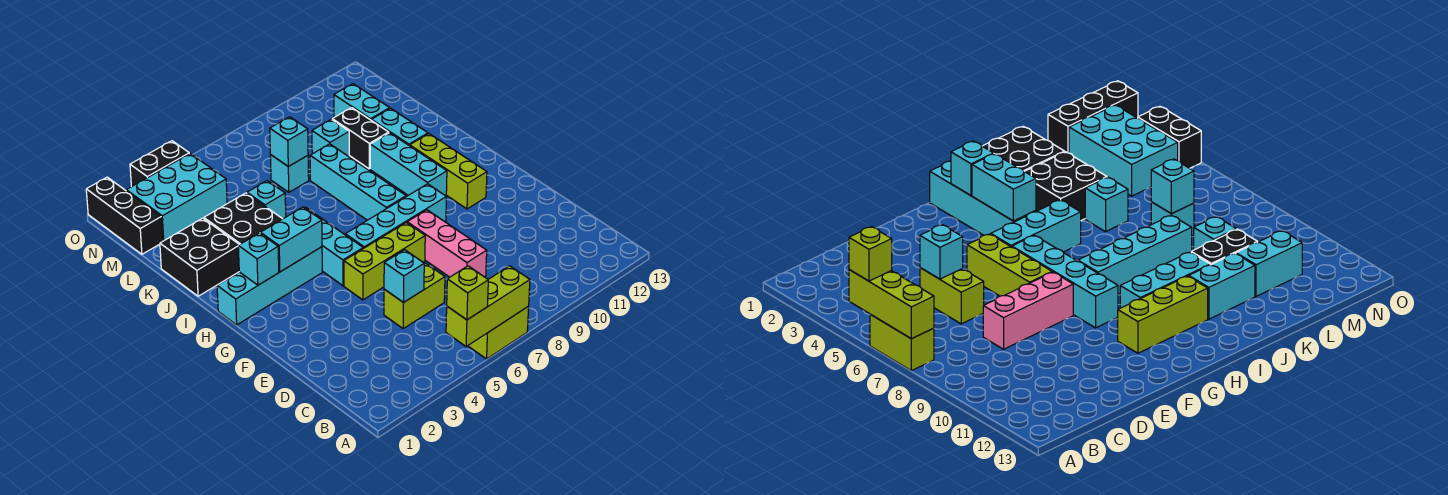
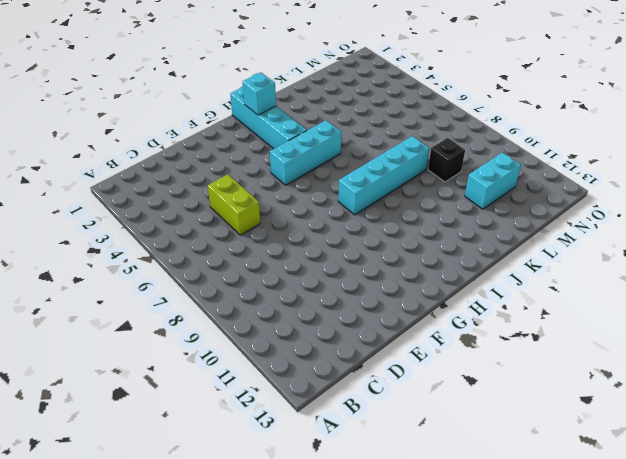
black 1x1 brick [428,138,465,182] -> cyan 1x1 brick [312,119,349,157]
none -> lime 1x2 brick [468,306,529,359]
none -> pink 1x3 brick [407,210,487,277]
none -> lime 1x3 brick [344,223,425,300]

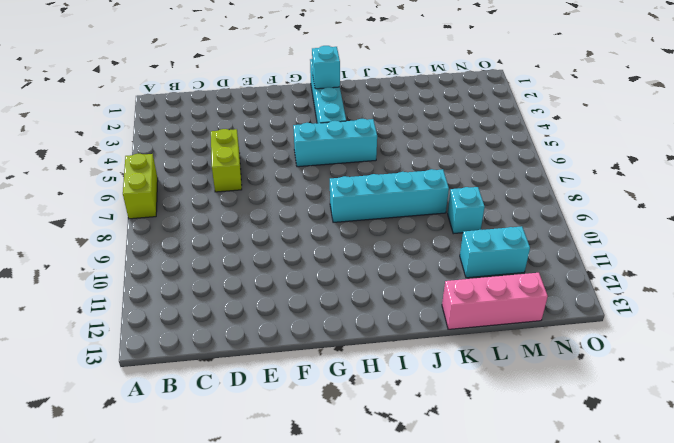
pink 1x3 brick [442,273,548,329] -> pink 1x3 brick moved to [407,210,487,277]
none -> lime 1x3 brick [344,223,425,300]
none -> cyan 1x4 brick [345,184,446,248]
none -> lime 1x3 brick [410,134,487,209]

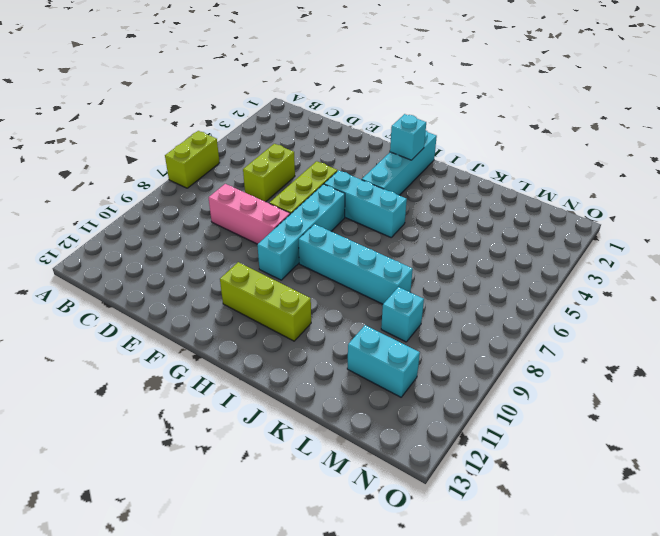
none -> cyan 1x3 brick [370,133,447,196]
none -> black 2x2 brick [160,218,239,296]
none -> black 2x2 brick [204,193,282,245]

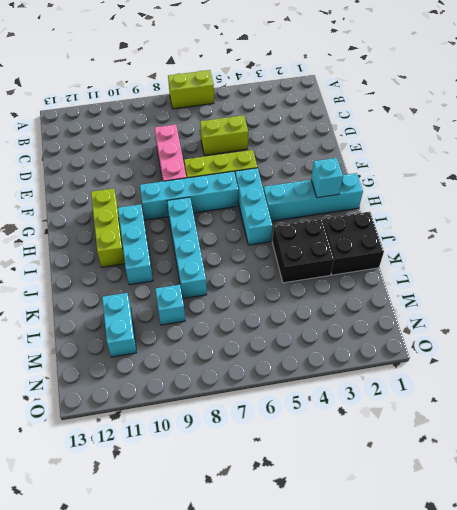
none -> cyan 1x2 brick [371,108,428,146]
none -> cyan 1x1 brick [247,181,286,219]
none -> black 1x2 brick [332,108,389,169]

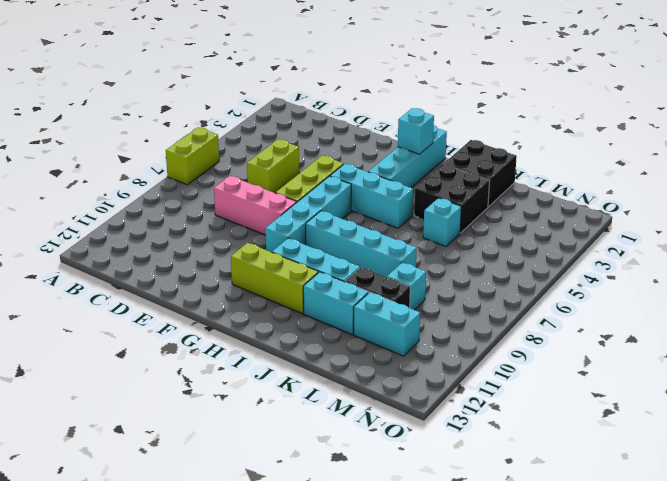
none -> cyan 1x1 brick [270,155,309,192]
none -> black 1x3 brick [86,177,163,254]
none -> cyan 2x3 brick [126,154,227,241]

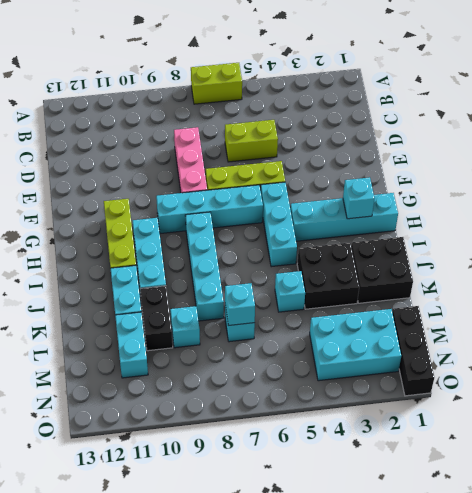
none -> black 1x2 brick [130,141,189,187]
none -> lime 1x3 brick [446,266,530,347]
none -> cyan 1x1 brick [384,250,424,303]

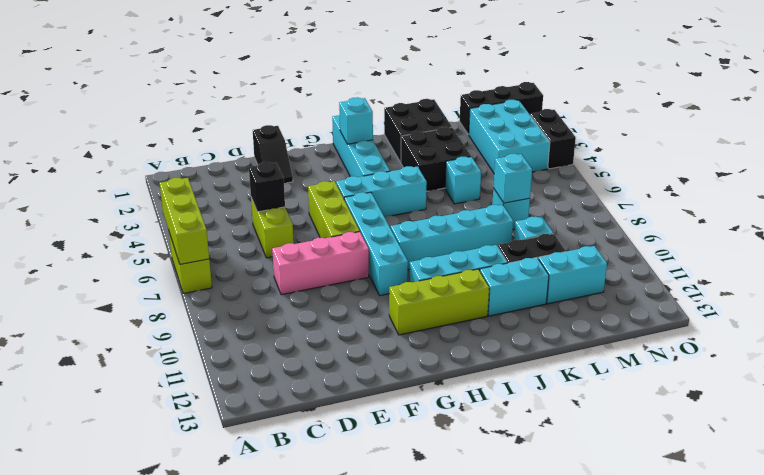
black 1x1 brick [249,162,285,212] -> cyan 1x1 brick [384,250,424,303]
black 1x2 slope [253,125,293,183] -> none
none -> cyan 1x2 brick [261,207,322,272]
none -> lime 1x1 brick [447,266,488,320]

